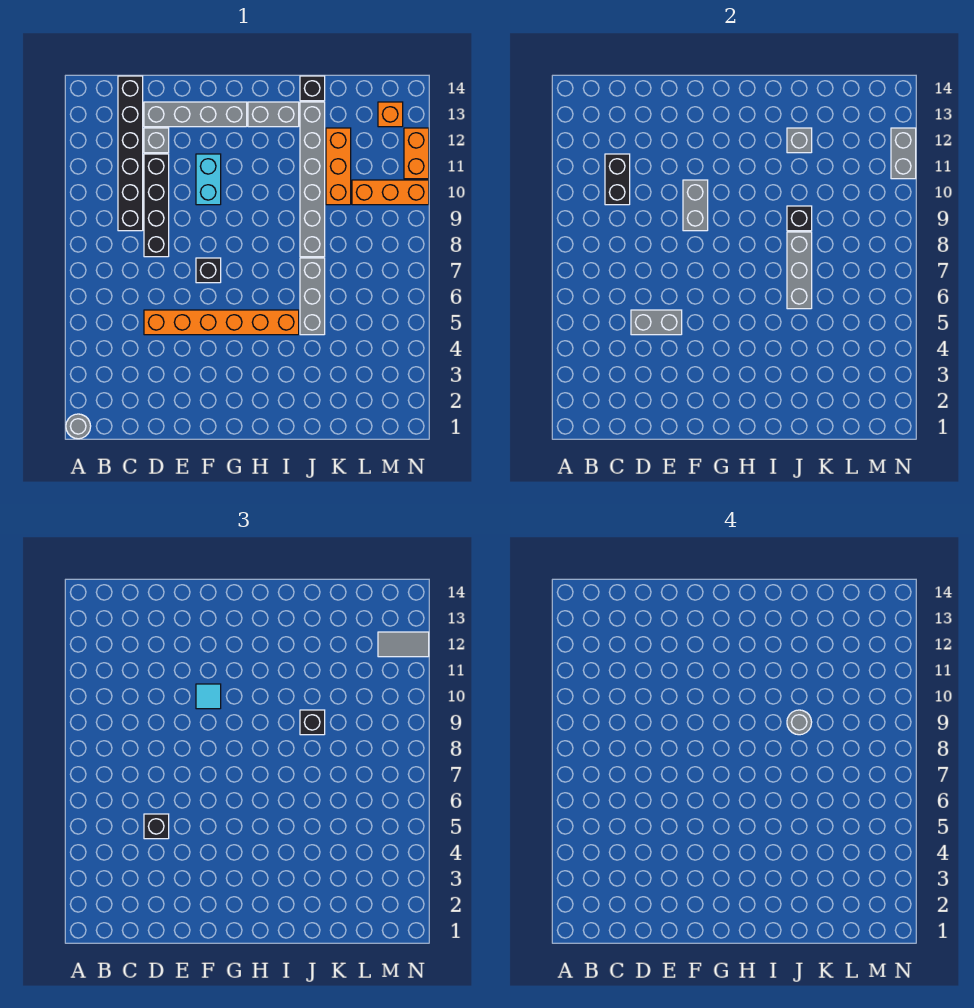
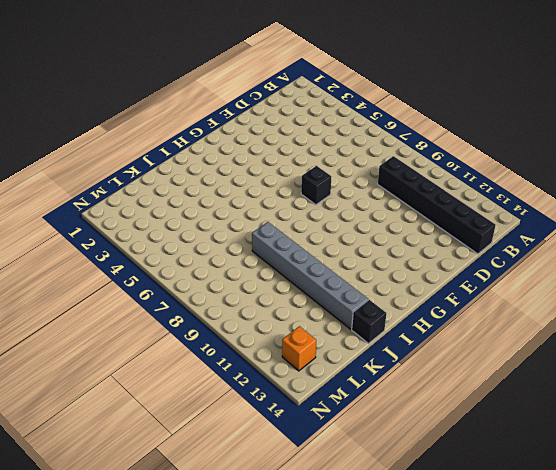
none -> grey 1x1 round brick [66,414,91,439]
none -> orange 1x6 brick [144,310,299,335]
none -> black 1x4 brick [144,154,169,257]

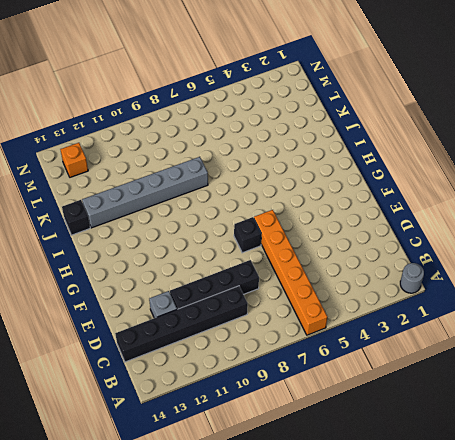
orange 1x6 brick [254,210,327,335] -> orange 1x6 brick moved to [144,310,299,335]
none -> grey 1x4 brick [144,102,247,127]
none -> cyan 1x2 brick [196,154,221,205]
none -> grey 1x2 brick [248,102,299,127]

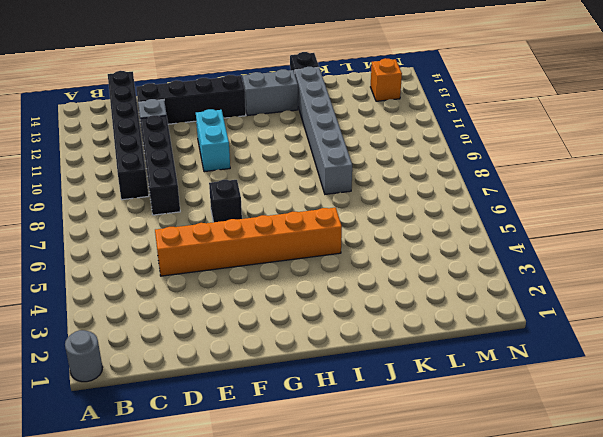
black 1x4 brick [136,75,246,124] -> grey 1x4 brick [144,102,247,127]
none -> grey 1x3 brick [300,258,325,335]
none -> orange 1x3 brick [326,128,351,205]
none -> orange 1x3 brick [352,180,429,205]

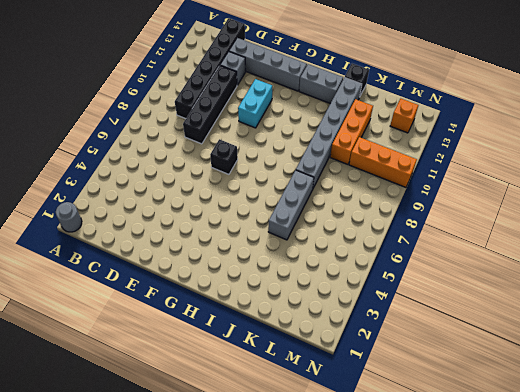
none -> orange 1x6 brick [144,310,299,335]
none -> orange 1x2 brick [404,128,429,179]
none -> black 1x2 brick [605,154,630,205]

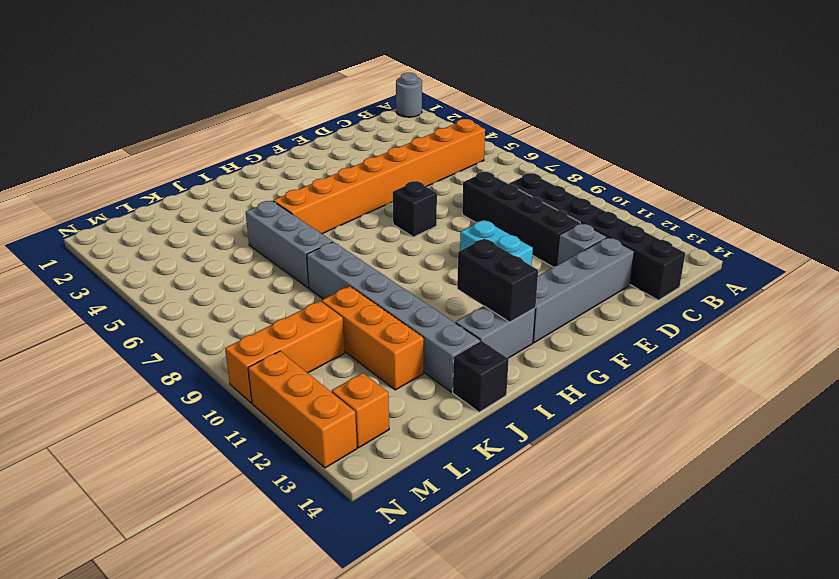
orange 1x8 brick [273,119,485,234] -> orange 1x6 brick [144,310,299,335]
black 1x2 brick [457,239,538,322] -> black 1x2 brick moved to [605,154,630,205]
orange 1x3 brick [248,351,357,468] -> orange 1x2 brick [404,128,429,179]
none -> grey 1x2 brick [631,310,682,335]
none -> grey 1x2 brick [683,180,708,231]
none -> grey 1x3 brick [787,232,812,309]

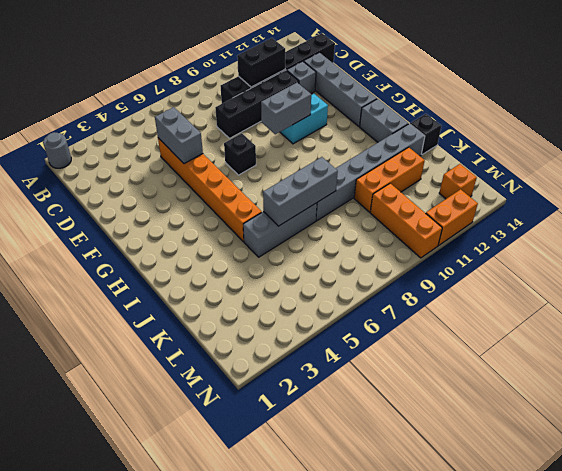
none -> black 1x1 brick [787,206,812,231]
none -> grey 1x1 brick [787,128,812,153]
none -> grey 1x2 brick [891,128,916,179]

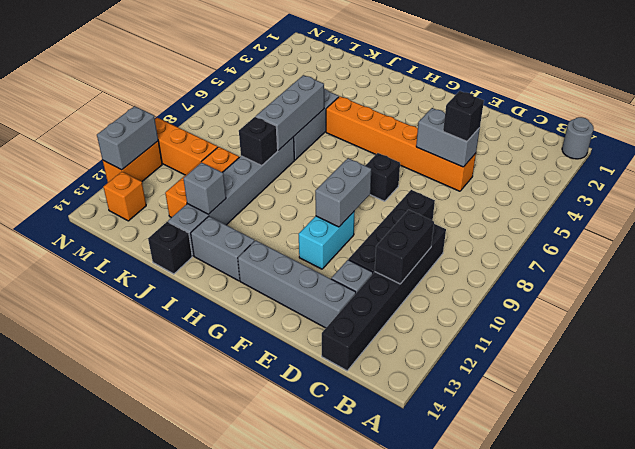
none -> cyan 1x1 tile [196,684,221,709]
none -> black 1x1 brick [300,710,325,735]
none -> grey 1x2 tile [378,632,429,657]

